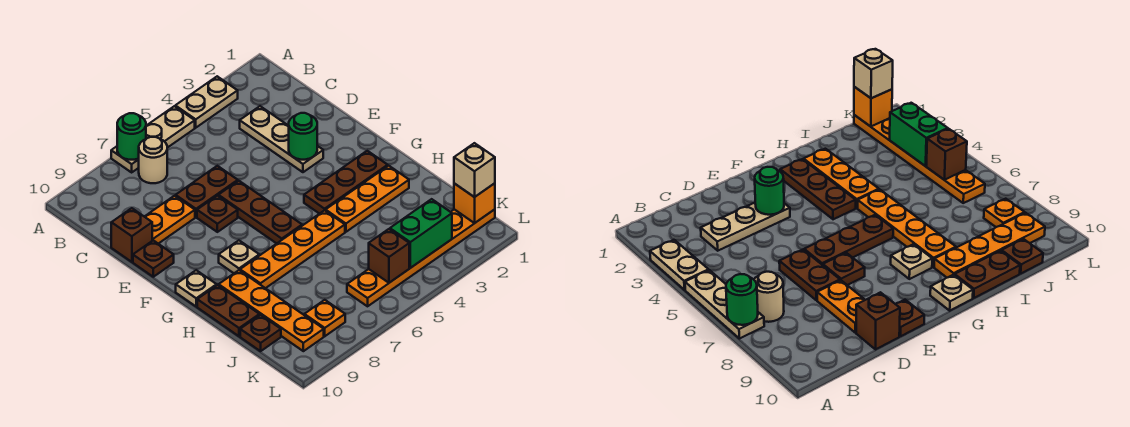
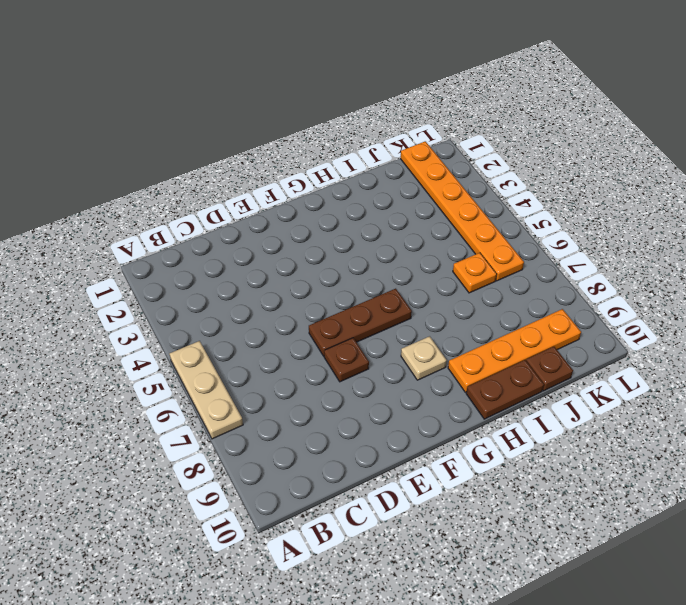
orange 1x1 plate [453,253,497,293] -> orange 1x1 plate moved to [304,300,345,336]
none -> tan 1x2 plate [175,76,238,128]
none -> tan 1x1 round brick [139,137,167,183]
none -> tan 1x3 plate [240,106,323,172]

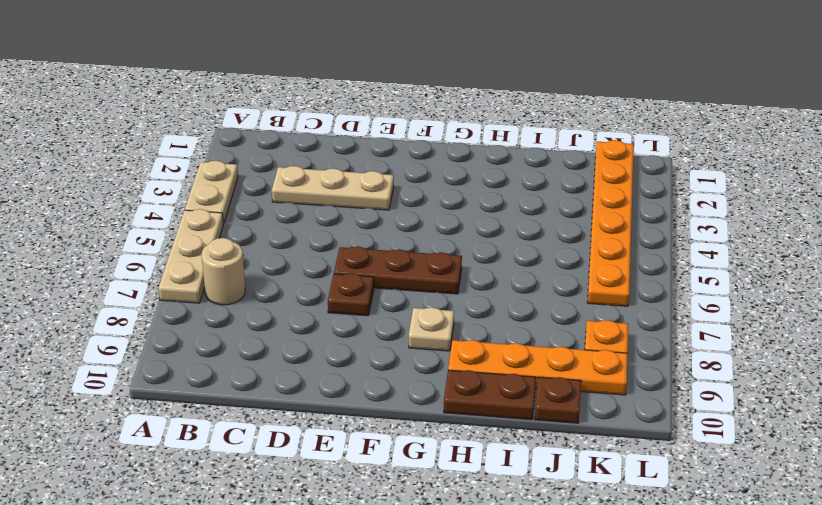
none -> brown 1x2 plate [176,166,238,217]
none -> orange 1x2 plate [145,196,195,244]
none -> brown 1x1 brick [111,208,152,262]

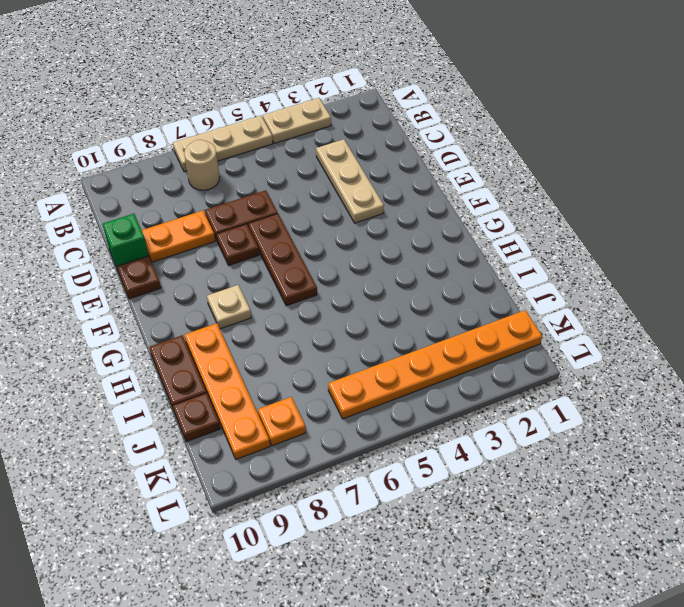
green 1x1 brick [102,214,149,270] -> brown 1x1 brick [111,208,152,262]
none -> brown 1x3 plate [304,151,388,214]
none -> tan 1x1 plate [176,270,217,306]
none -> orange 1x3 plate [326,166,409,232]

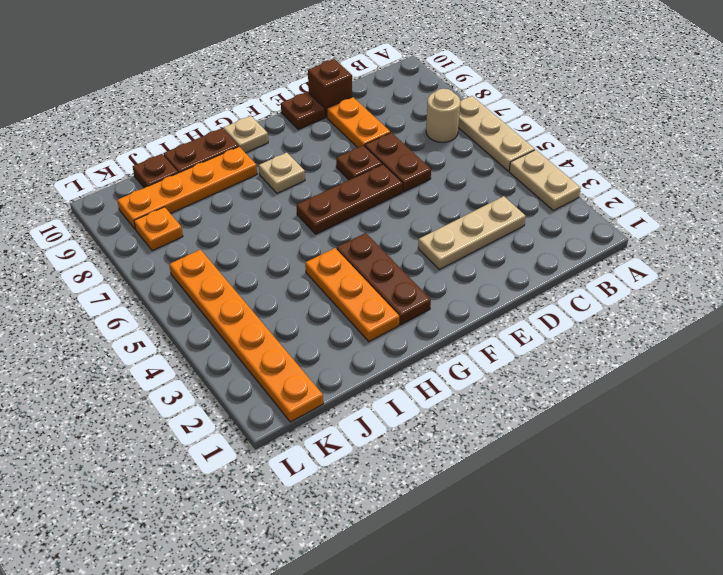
none -> orange 1x4 plate [240,210,345,288]
none -> green 1x1 round brick [117,113,146,160]
none -> green 1x1 round brick [289,113,317,160]

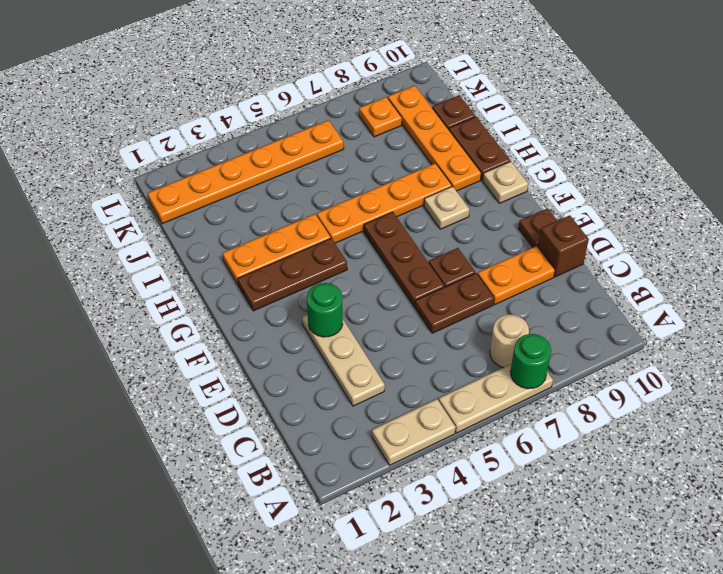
none -> orange 1x1 brick [454,183,495,223]
none -> green 1x2 brick [390,199,452,268]
none -> brown 1x1 brick [369,229,409,283]

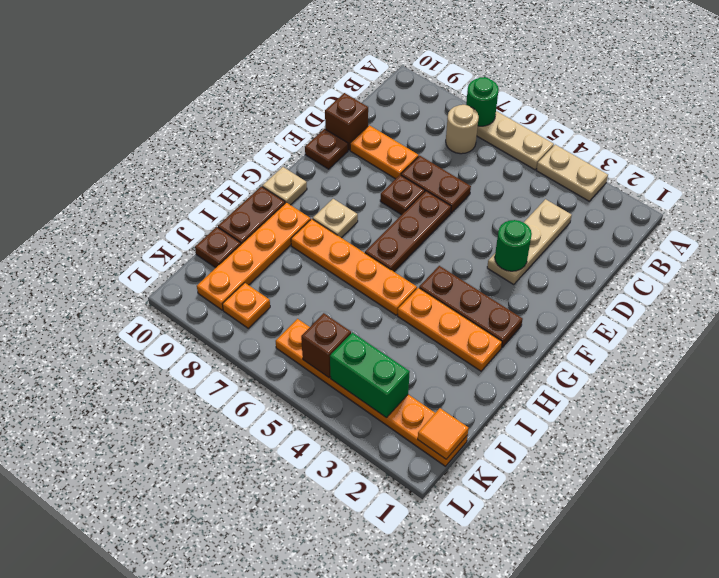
orange 1x1 tile [418,408,469,459] -> orange 1x1 brick [454,183,495,223]
none -> tan 1x1 brick [454,143,495,197]

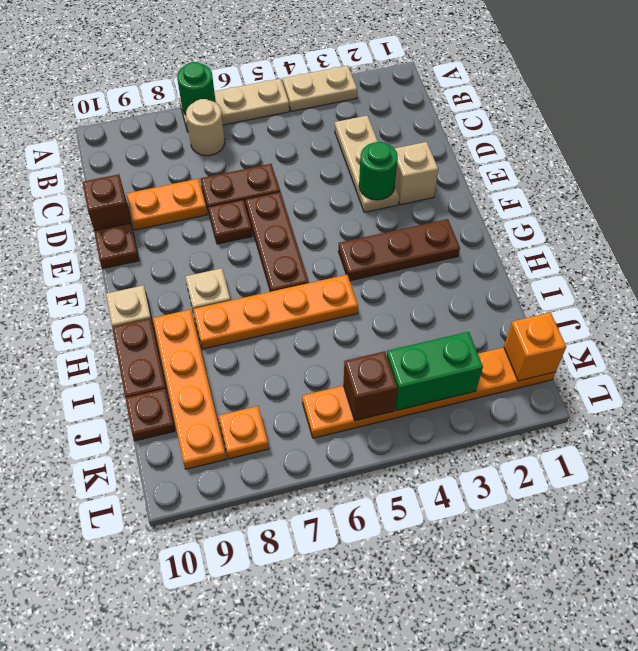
tan 1x1 brick [394,142,438,205] -> tan 1x1 brick moved to [454,143,495,197]
none -> orange 1x3 plate [326,166,409,232]

